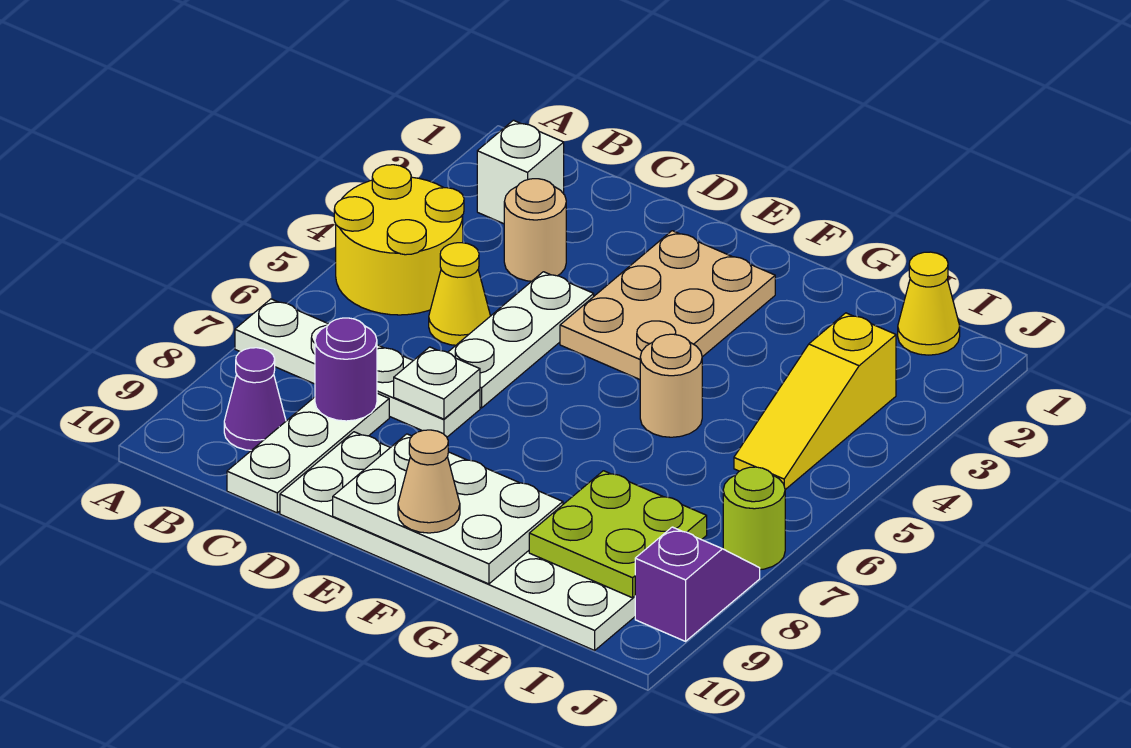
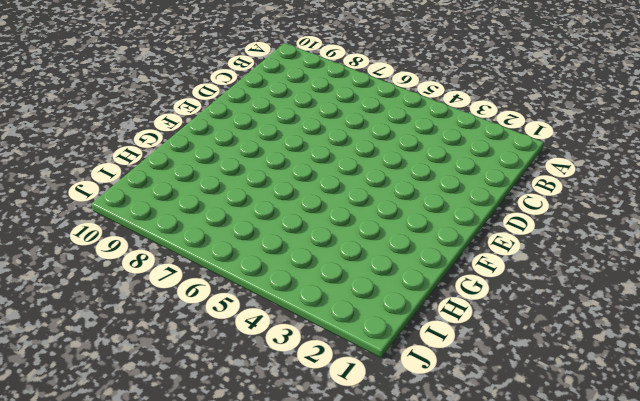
none -> yellow 2x2 round brick [334,165,464,315]
none -> white 1x4 plate [235,299,480,437]
none -> white 1x1 brick [477,120,564,224]

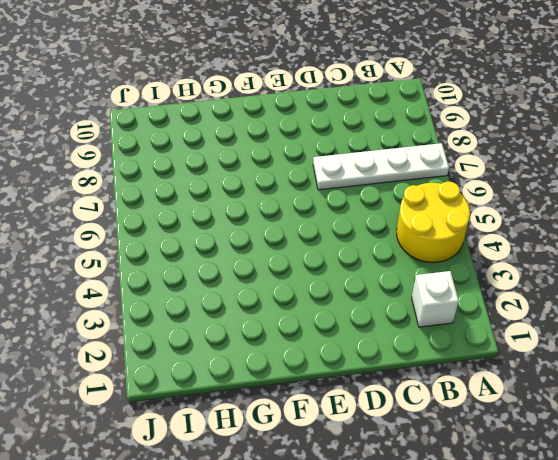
none -> purple 1x1 cone [224,348,286,450]
none -> tan 1x1 round brick [504,179,566,281]
none -> yellow 1x1 cone [429,243,490,345]

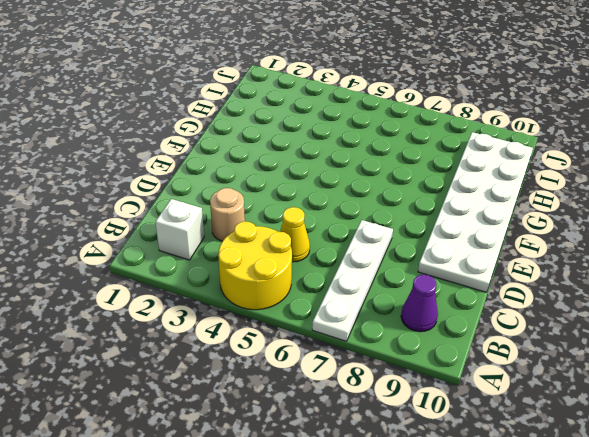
none -> white 1x3 plate [227,393,389,513]
none -> white 1x3 plate [448,272,594,408]
none -> tan 2x3 plate [560,231,775,379]

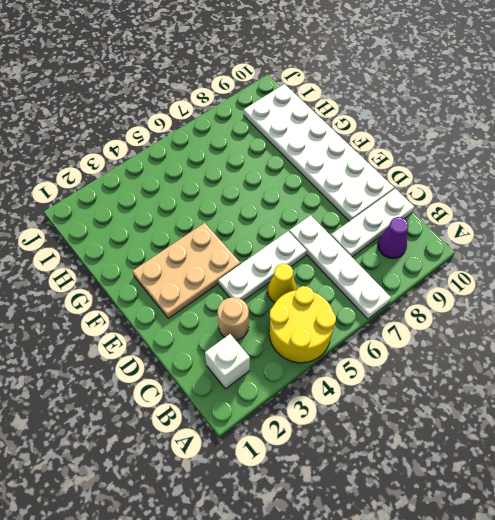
none -> tan 1x1 round brick [640,334,702,437]
none -> yellow 1x1 cone [898,252,960,355]
none -> yellow 1x3 slope [734,313,896,490]

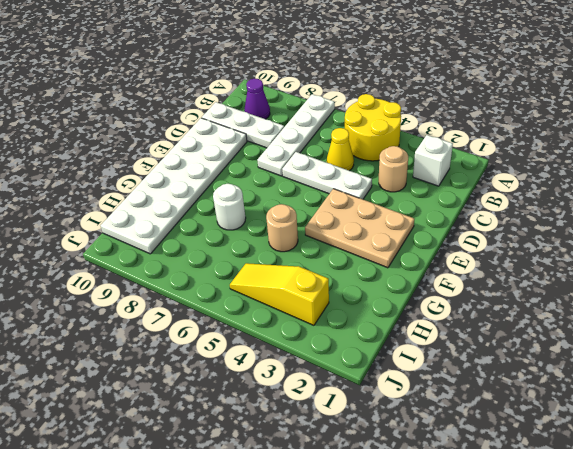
white 1x1 round brick [213,184,246,230] -> none
none -> yellow 1x1 cone [898,252,960,355]
none -> lime 1x1 round brick [723,467,785,570]
none -> purple 1x2 slope [635,527,760,641]

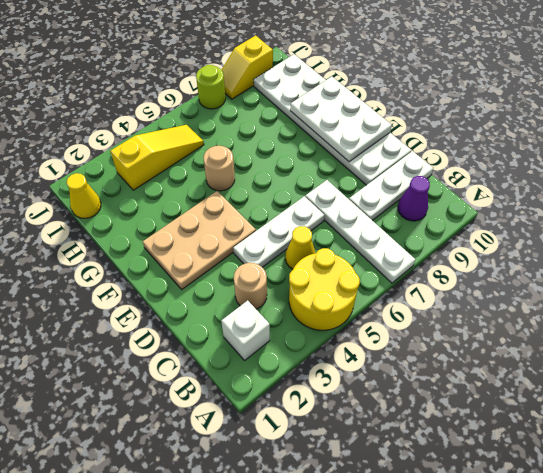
yellow 1x2 slope [222,35,273,99] -> purple 1x2 slope [635,527,760,641]
none -> purple 1x1 round brick [315,318,377,421]
none -> white 1x1 plate [394,347,480,419]
none -> lime 2x2 plate [529,471,707,598]

